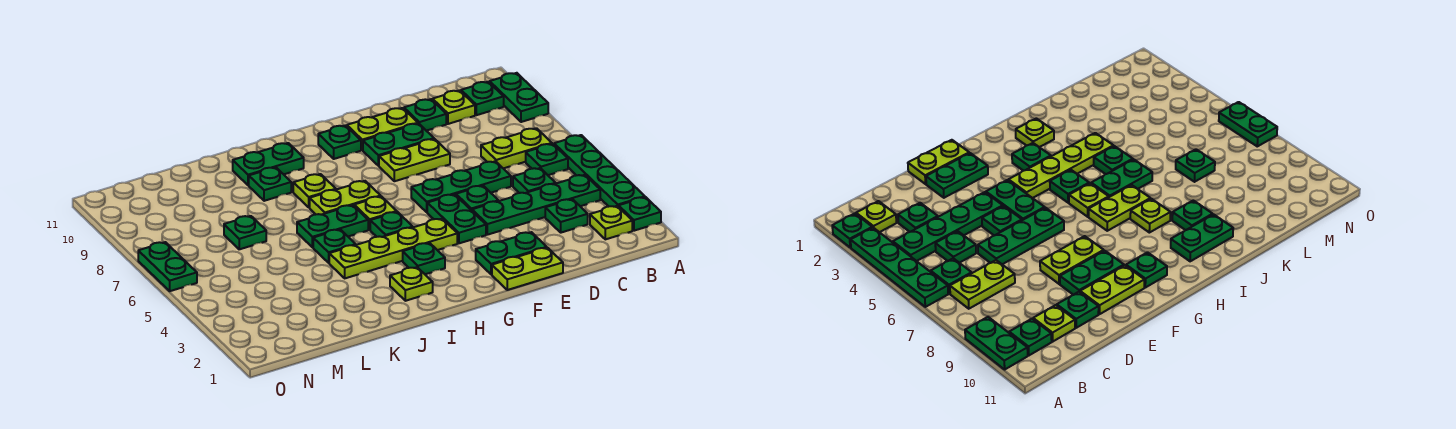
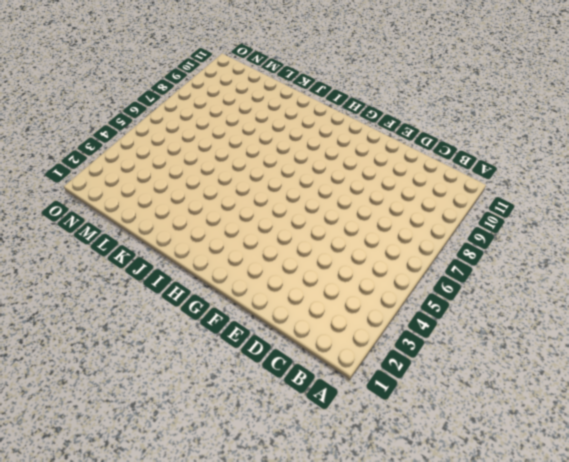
none -> green 1x1 plate [619,197,661,231]
none -> green 1x4 plate [554,135,645,207]
none -> green 1x2 plate [490,73,548,122]
none -> lime 1x1 plate [590,206,632,239]

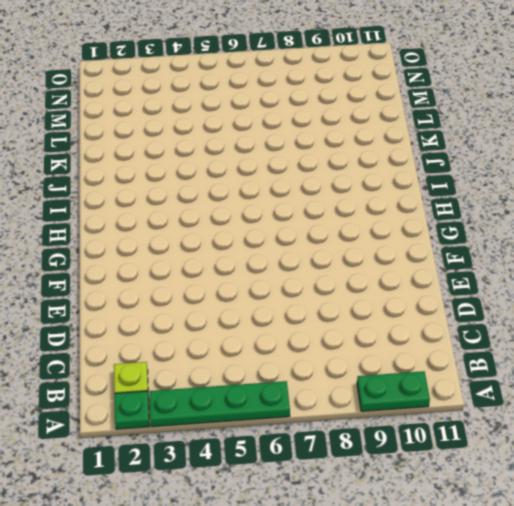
none -> green 1x4 plate [472,175,600,235]
none -> green 1x1 plate [526,144,568,175]
none -> lime 1x2 plate [481,128,552,168]
none -> green 1x1 plate [461,82,504,115]

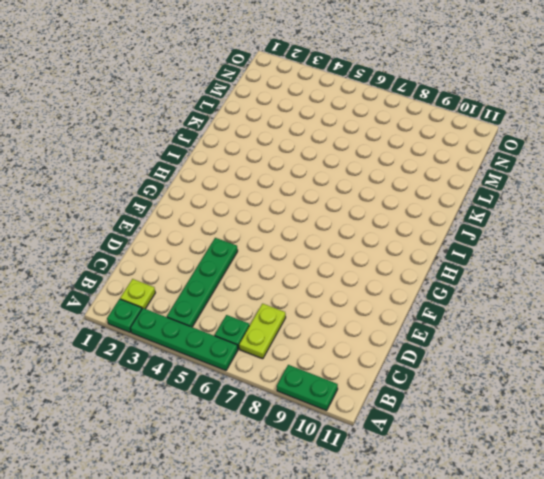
none -> green 1x1 plate [461,82,504,115]
none -> green 1x1 plate [545,199,588,233]
none -> green 1x1 plate [513,168,556,193]
none -> lime 1x1 plate [433,90,475,124]

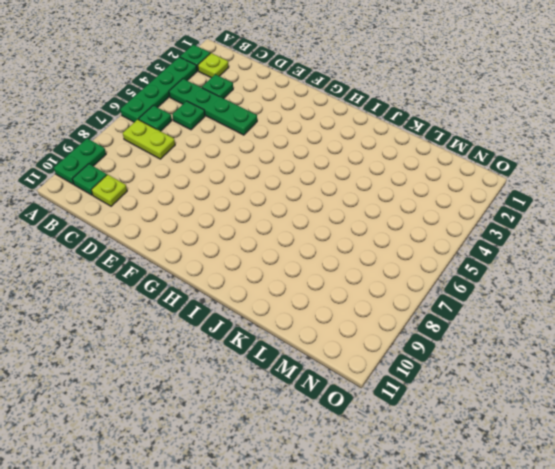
none -> green 1x3 plate [411,161,511,212]
none -> green 1x1 plate [404,99,446,131]
none -> lime 1x2 plate [492,248,563,290]
none -> green 1x2 plate [476,232,547,275]

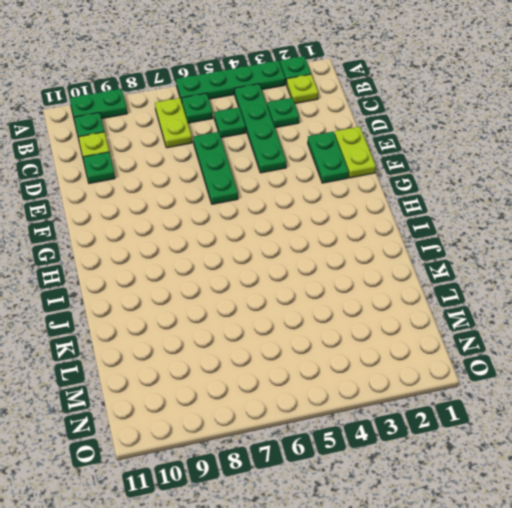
none -> green 1x1 plate [456,186,498,211]
none -> lime 1x2 plate [379,139,450,181]
none -> green 1x2 plate [363,123,434,166]
none -> lime 1x2 plate [347,108,418,150]

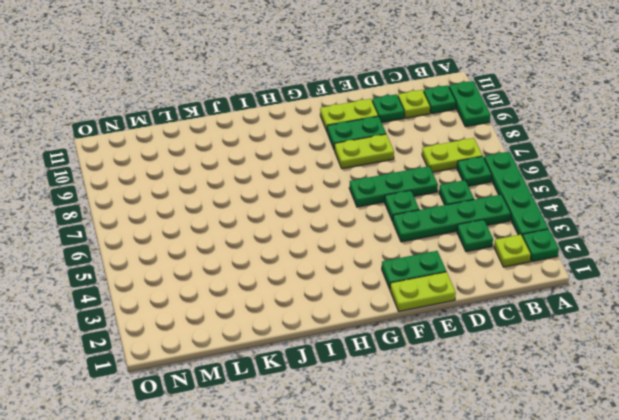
none -> green 1x2 plate [427,194,486,243]
none -> lime 1x4 plate [329,219,457,278]
none -> green 1x1 plate [318,125,361,159]
none -> green 1x1 plate [403,243,445,274]

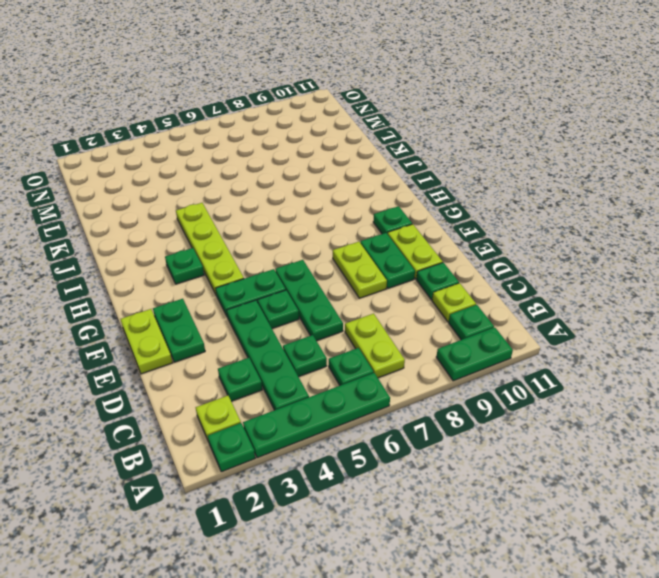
none -> green 1x1 plate [370,212,413,237]
none -> lime 1x1 plate [354,196,397,230]
none -> lime 1x2 plate [310,181,381,215]
none -> lime 1x1 plate [390,267,433,301]

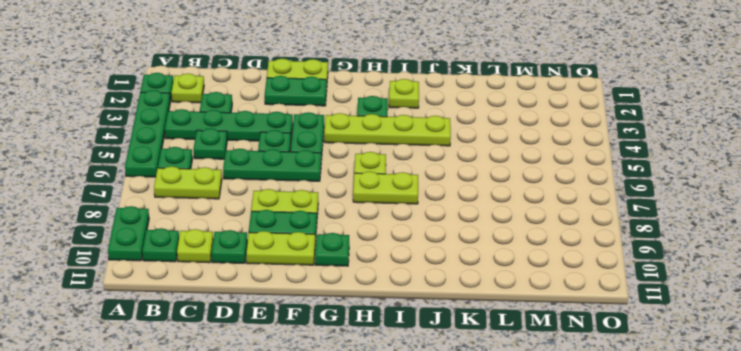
none -> green 1x1 plate [370,212,413,237]
none -> green 1x2 plate [297,205,368,247]
none -> lime 1x1 plate [293,174,336,208]
none -> green 1x2 plate [233,143,304,185]

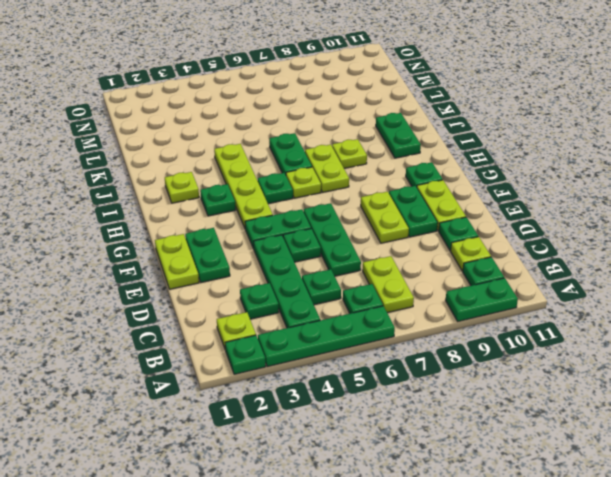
none -> green 1x1 plate [313,229,356,263]
none -> green 1x1 plate [249,167,291,201]
none -> green 1x1 plate [224,216,266,249]
none -> green 1x2 plate [138,242,197,291]

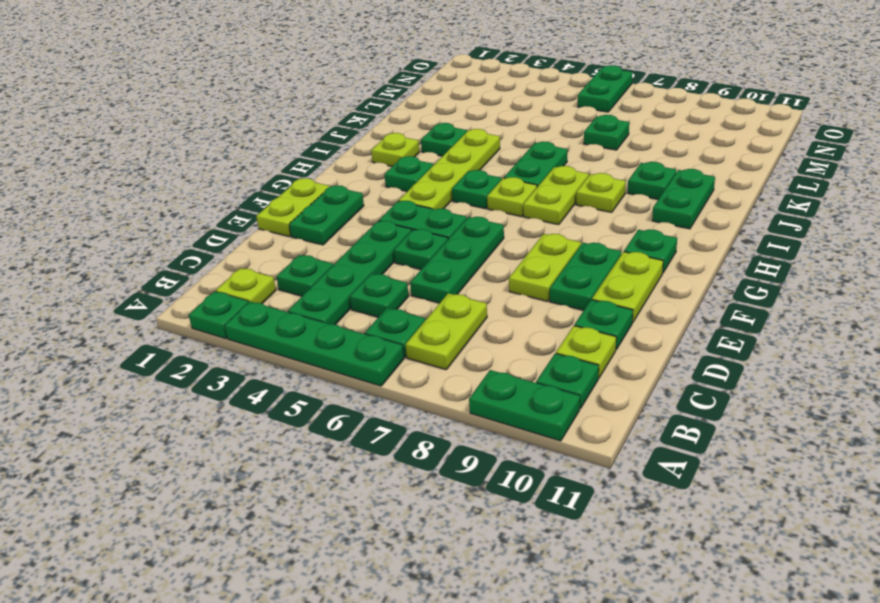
green 1x1 plate [421,123,467,156] -> green 1x1 plate moved to [313,229,356,263]
green 1x2 plate [578,65,632,112] -> green 1x2 plate turned to [138,242,197,291]

